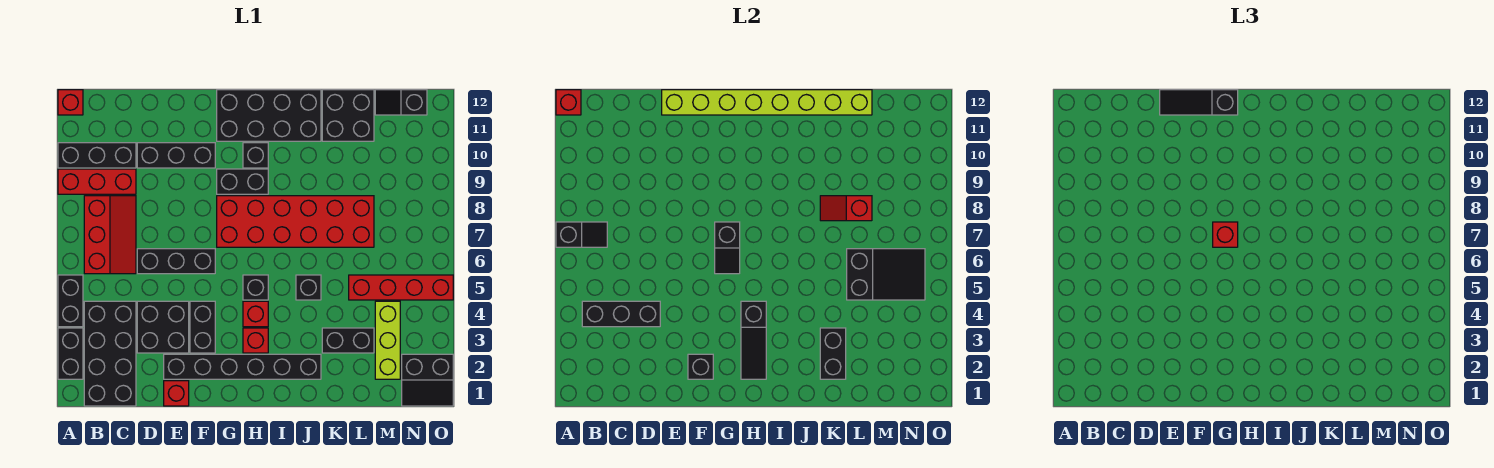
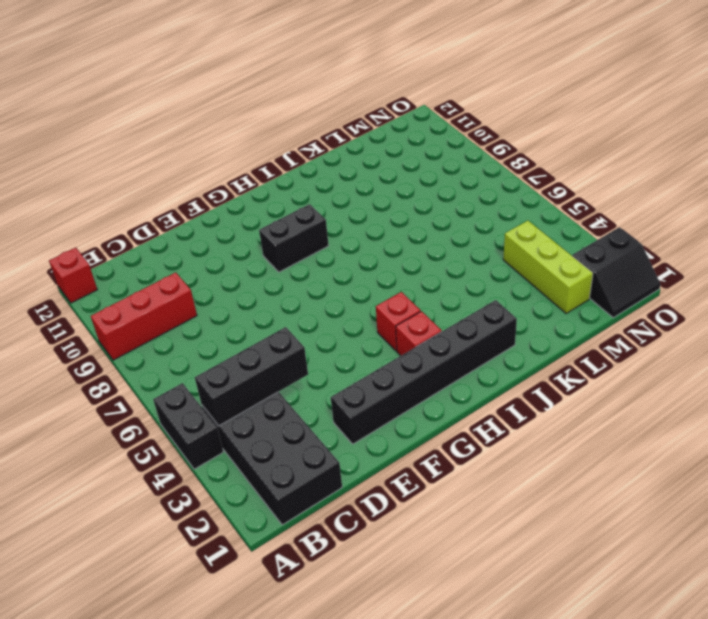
none -> black 1x2 brick [58,328,83,379]
none -> black 1x3 brick [58,143,136,168]
none -> red 2x3 slope [84,196,136,274]
none -> black 2x2 brick [137,301,189,353]

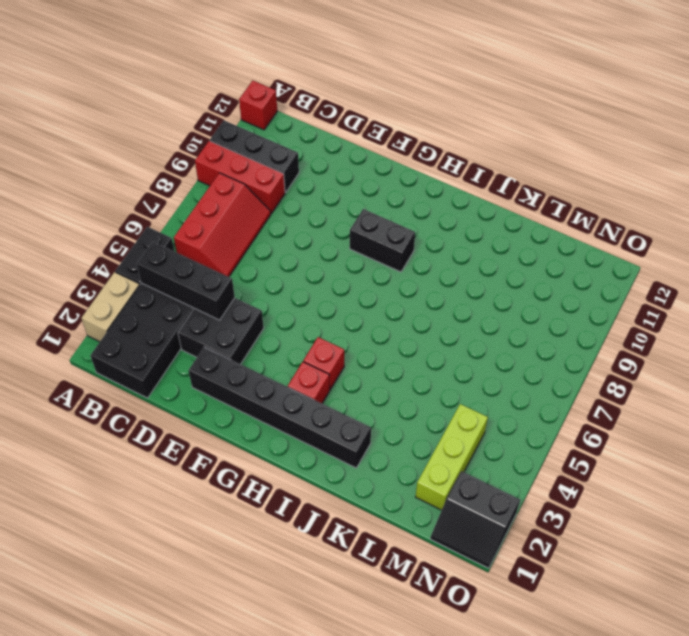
tan 1x2 brick [81,272,140,342] -> black 1x2 brick [58,328,83,379]
none -> black 1x3 brick [137,249,215,274]
none -> black 1x3 brick [137,143,215,168]
none -> red 1x1 brick [164,381,189,406]
none -> black 1x2 brick [190,301,215,353]

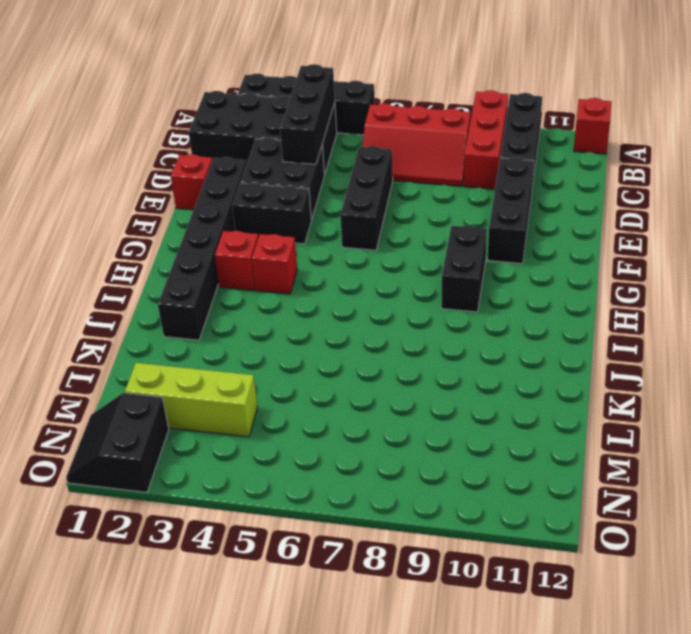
none -> red 2x6 brick [217,196,374,247]
none -> black 2x4 brick [217,90,321,141]
none -> black 1x1 brick [243,275,268,300]
none -> black 1x1 brick [243,143,268,168]

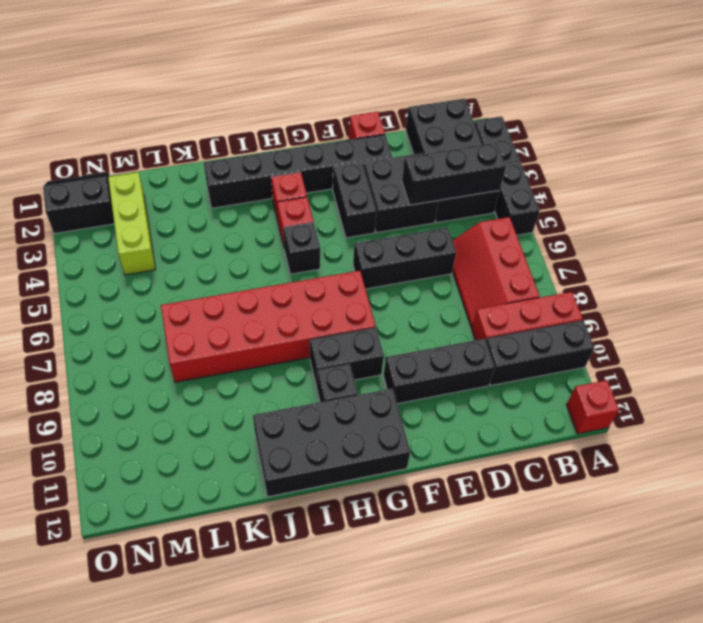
none -> black 1x1 brick [296,275,321,300]
none -> black 1x2 brick [322,328,374,353]
none -> black 2x2 brick [322,90,374,141]
none -> red 1x4 brick [349,275,453,300]

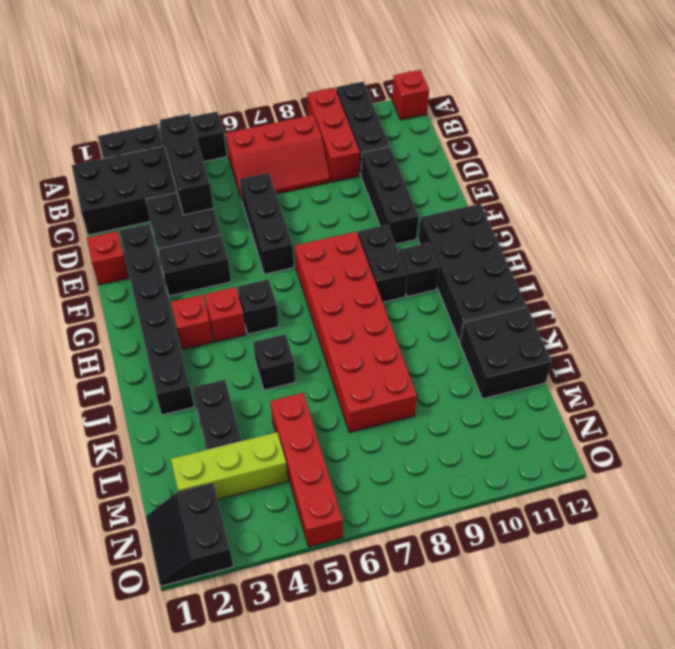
none -> black 1x2 slope [375,90,427,115]
none -> black 1x2 slope [556,222,607,247]
none -> red 1x1 brick [556,90,581,115]
none -> lime 1x8 brick [662,90,872,115]

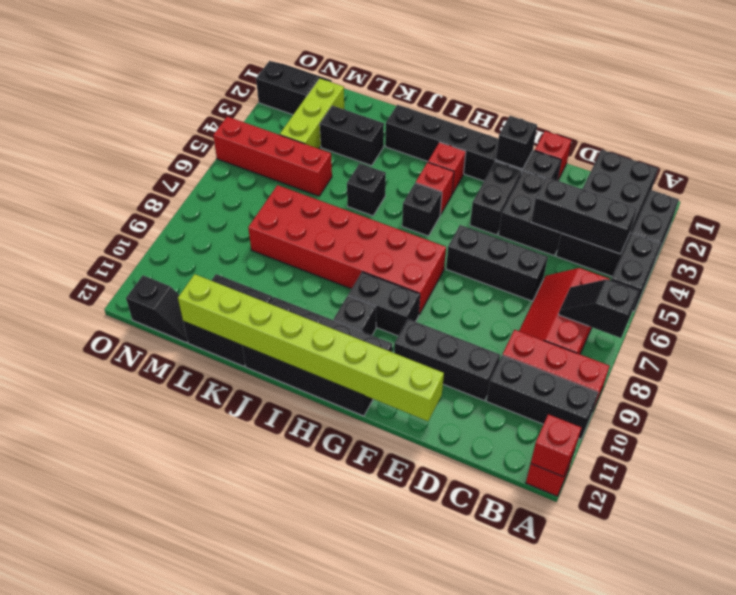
none -> black 1x2 slope [715,222,740,274]
none -> black 1x3 slope [741,301,766,379]
none -> black 1x2 brick [820,328,846,379]
none -> red 1x2 slope [820,196,872,221]

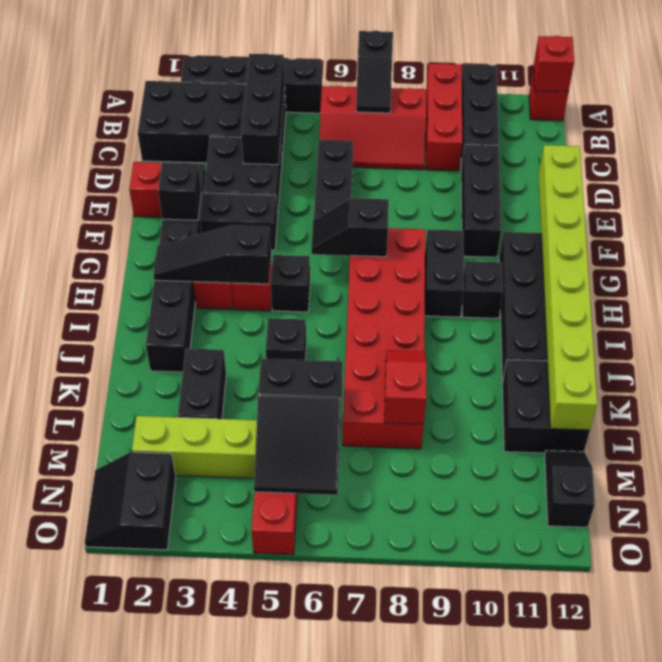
none -> black 1x2 brick [820,328,846,379]
none -> black 1x3 slope [1160,90,1238,115]
none -> red 1x1 brick [1213,222,1238,247]

